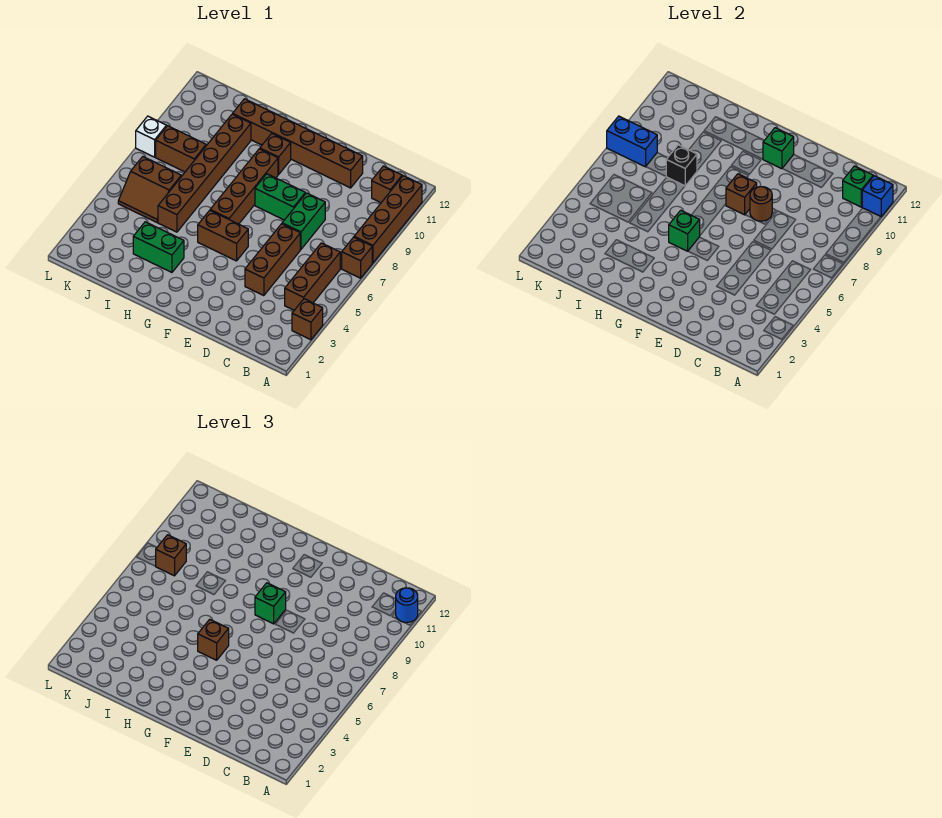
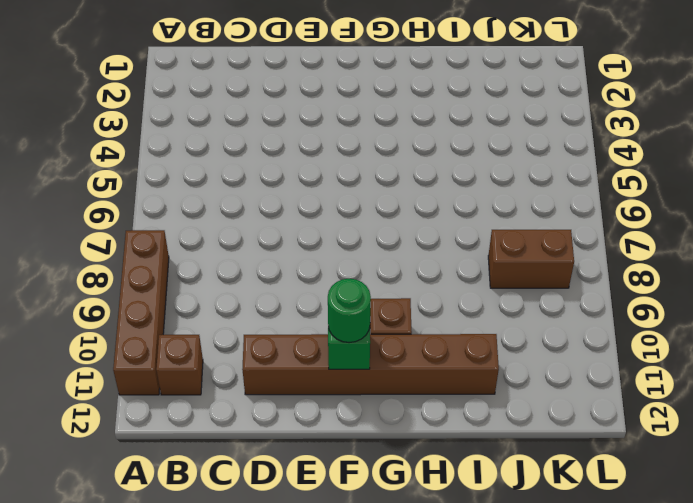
green 1x1 round brick [328,279,371,343] -> none
none -> brown 1x1 brick [292,299,323,340]
none -> brown 1x1 brick [342,237,372,278]
none -> brown 1x3 brick [285,243,340,310]

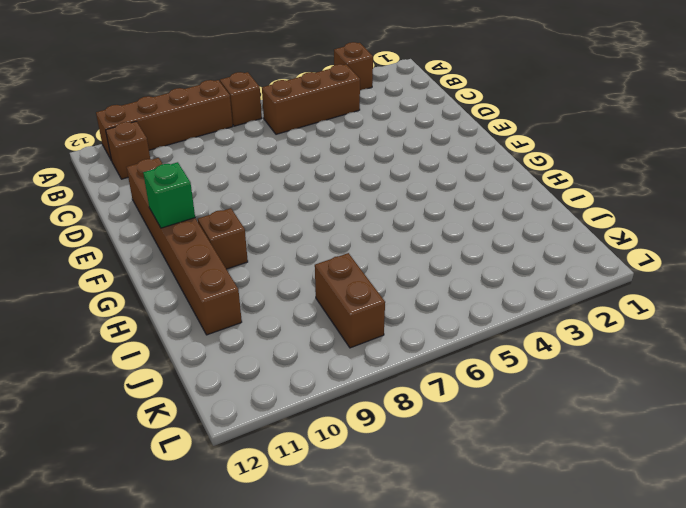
none -> brown 1x3 brick [245,224,300,296]
none -> green 1x2 brick [282,193,325,249]
none -> green 1x2 brick [255,174,305,220]

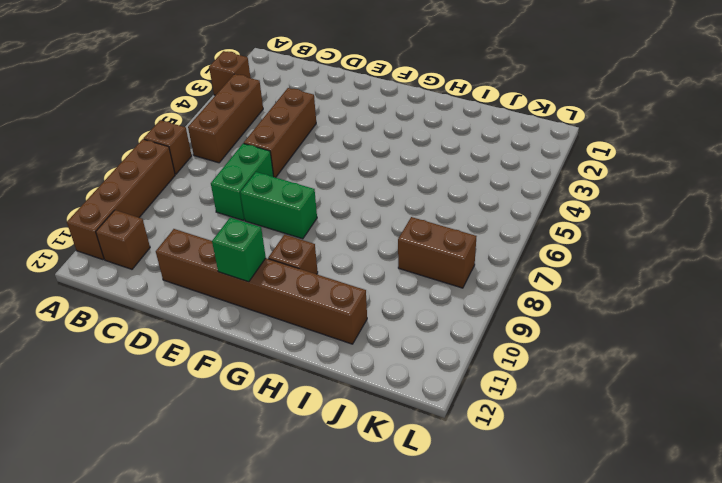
none -> brown 1x2 brick [198,210,248,261]
none -> brown 1x4 brick [210,149,278,224]
none -> green 1x2 brick [133,222,184,272]

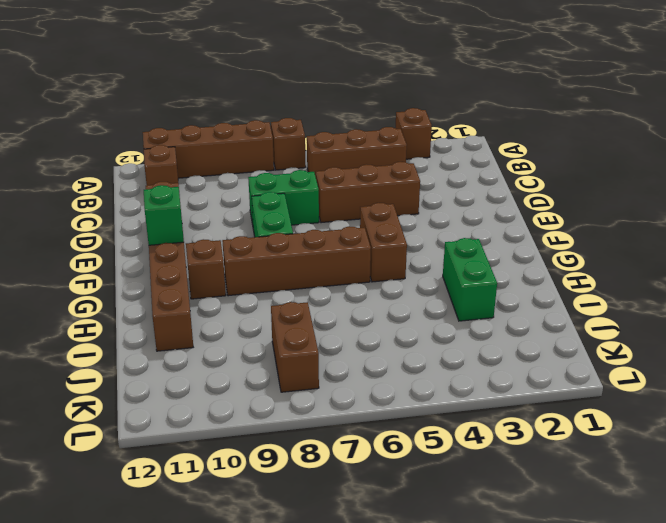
none -> brown 1x6 brick [158,114,251,232]
none -> brown 2x2 slope [118,157,181,222]
none -> white 1x1 brick [136,116,167,157]

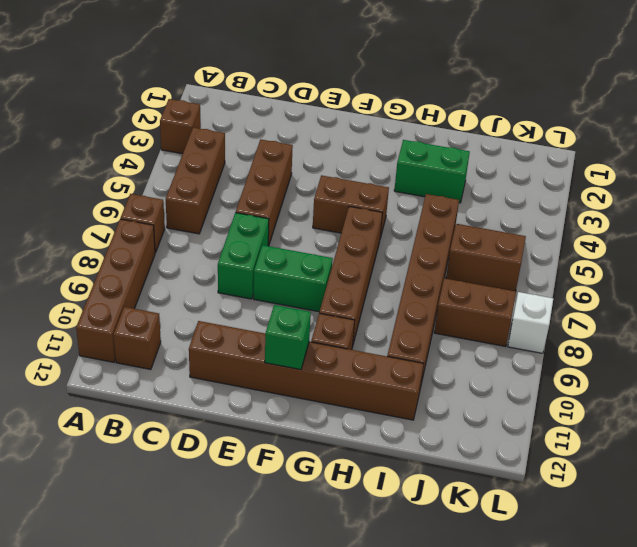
none -> blue 1x1 brick [862,176,893,217]
none -> green 1x1 brick [843,166,873,207]
none -> brown 1x1 round brick [750,187,772,221]

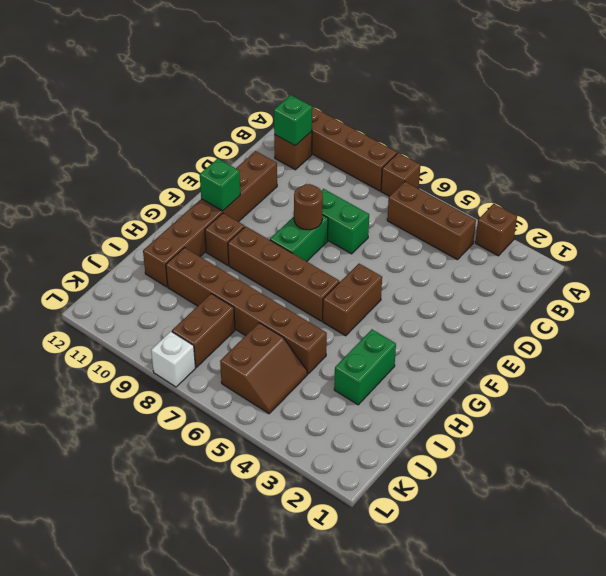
none -> brown 1x3 brick [245,224,300,296]
none -> blue 1x1 brick [862,176,893,217]
none -> brown 1x1 brick [726,174,757,215]

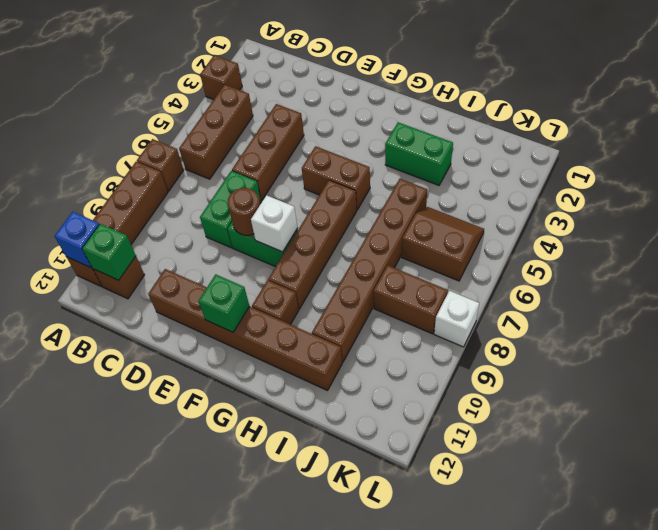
white 1x1 brick [251,195,298,252] -> brown 1x1 brick [726,174,757,215]
none -> green 1x1 brick [669,210,700,251]
none -> black 1x1 brick [666,145,697,186]
none -> blue 1x2 brick [607,116,657,167]

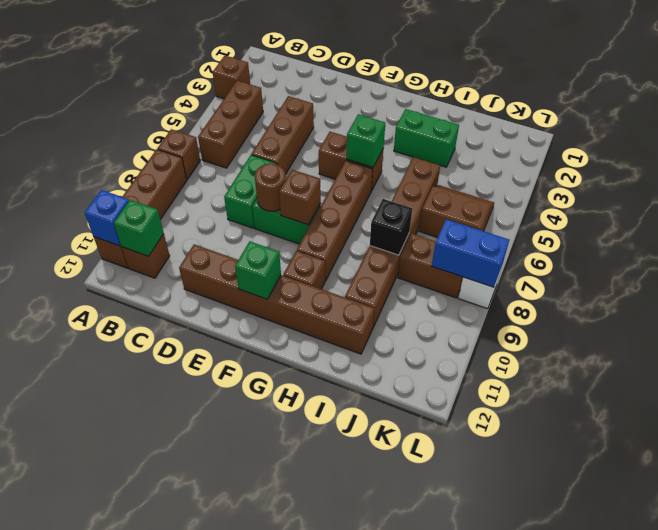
none -> blue 1x1 round brick [395,588,418,622]
none -> green 1x1 brick [255,583,286,624]
none -> brown 1x1 brick [198,619,229,660]

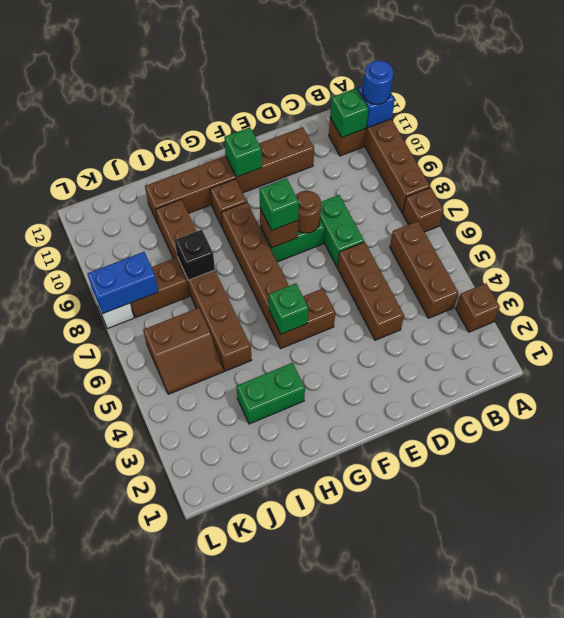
none -> brown 1x1 brick [198,619,229,660]
none -> brown 1x1 brick [156,535,186,576]

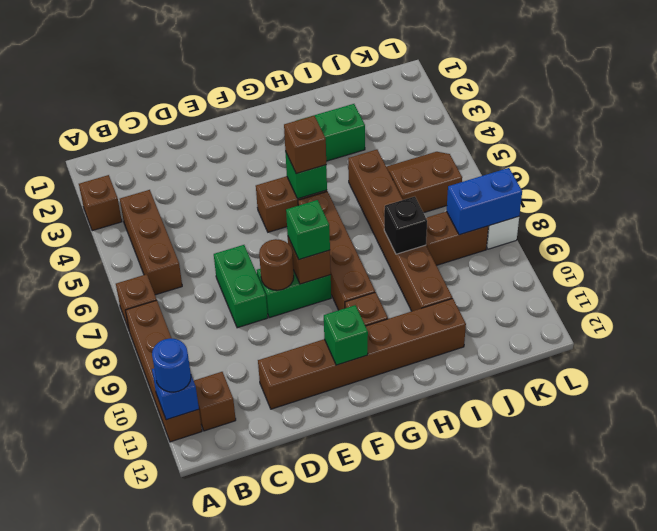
none -> brown 1x3 brick [245,224,300,296]
none -> green 1x1 brick [843,166,873,207]
none -> brown 1x1 brick [156,535,186,576]

